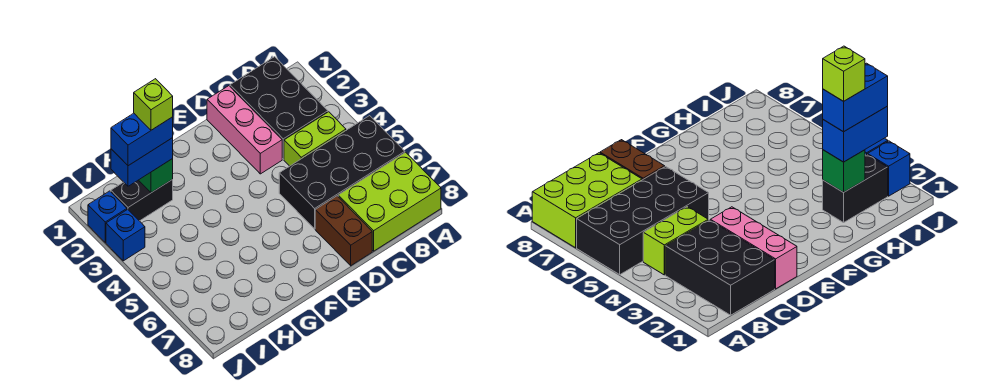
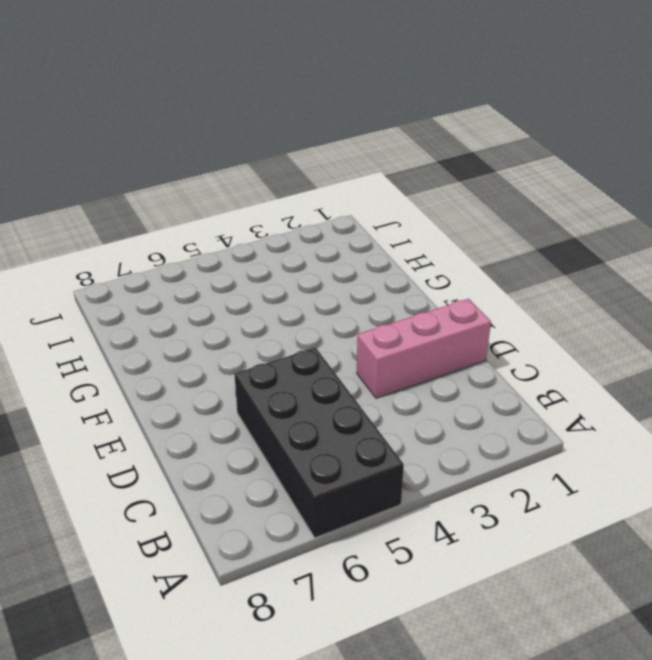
none -> lime 2x3 brick [338,152,441,251]
none -> black 2x3 brick [230,57,328,159]
none -> lime 1x2 brick [284,112,346,166]

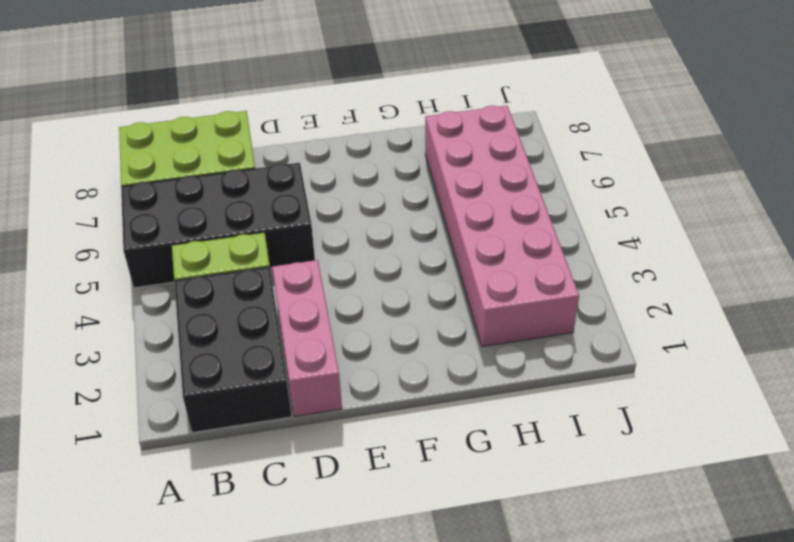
pink 2x6 brick [425,106,579,347] -> black 1x2 brick [111,179,173,221]
none -> brown 1x2 brick [315,196,372,266]
none -> blue 1x1 brick [88,191,127,242]
none -> blue 1x1 brick [106,209,145,261]

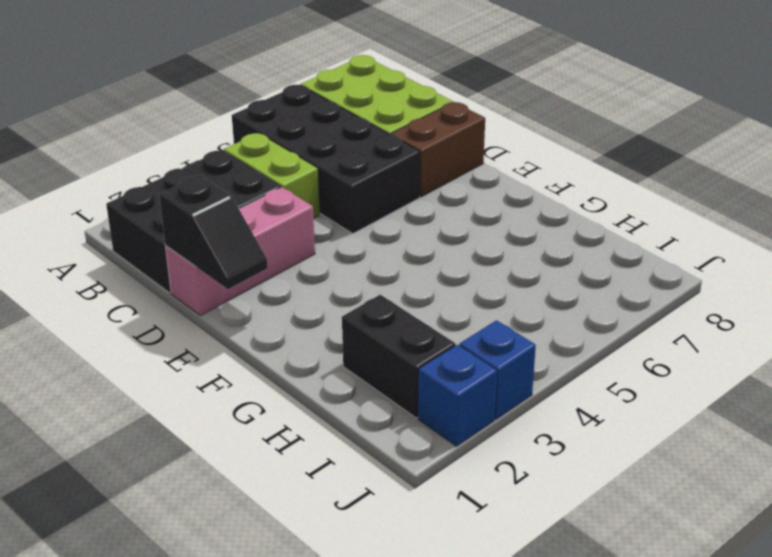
black 1x2 slope [159,175,268,289] -> none
none -> green 1x1 brick [139,159,173,193]
none -> blue 1x2 brick [111,138,173,186]
none -> blue 1x2 brick [111,113,173,166]

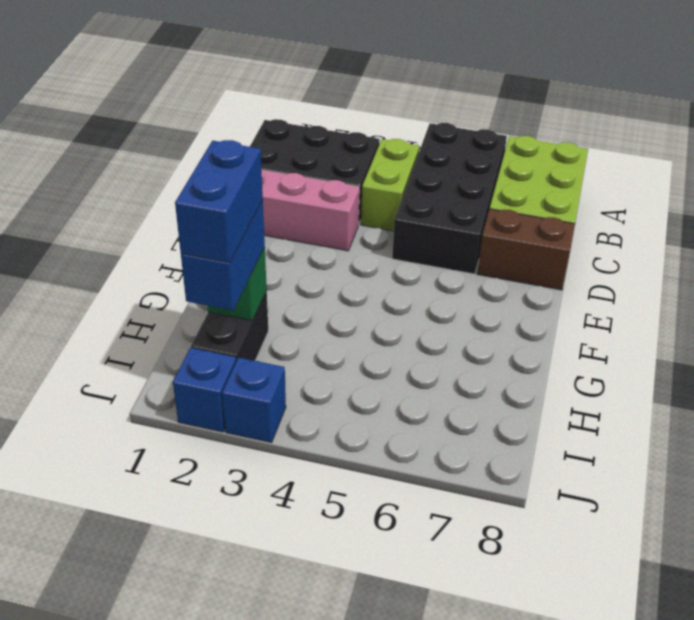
none -> lime 1x1 brick [134,79,173,130]

